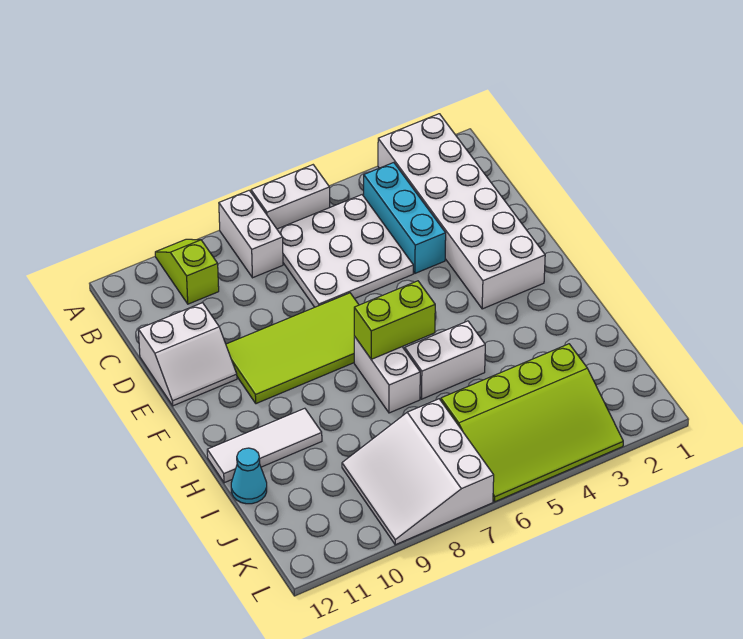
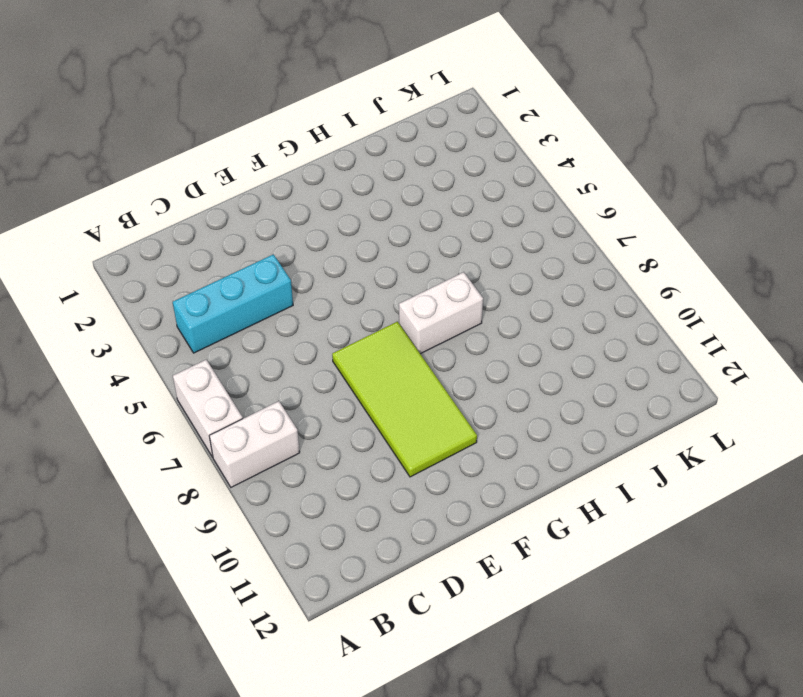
none -> white 2x6 brick [378,114,545,309]
none -> lime 1x2 slope [155,239,219,304]
none -> white 3x3 plate [277,195,413,307]

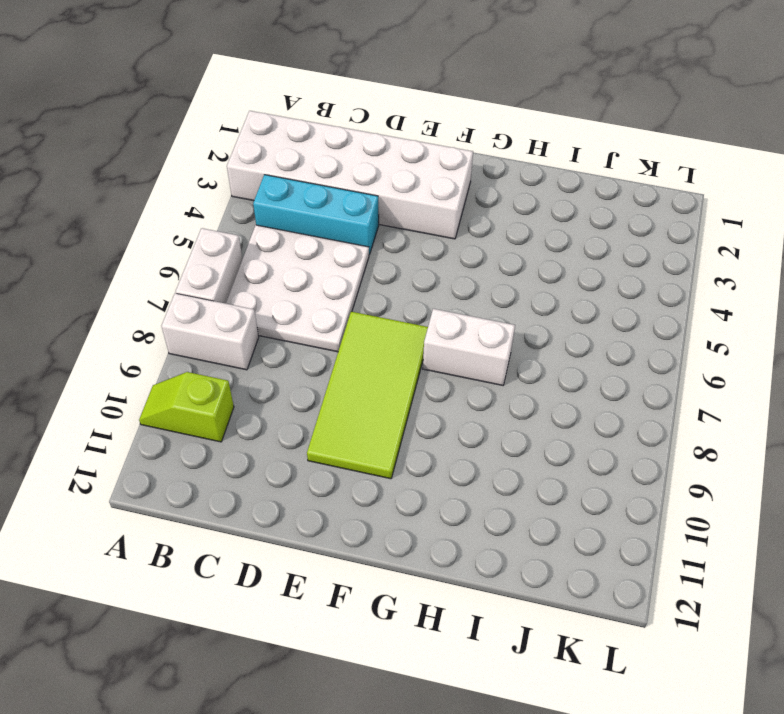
none -> white 2x2 slope [138,303,237,406]
none -> white 1x2 brick [405,321,485,399]
none -> white 1x3 tile [207,408,322,483]

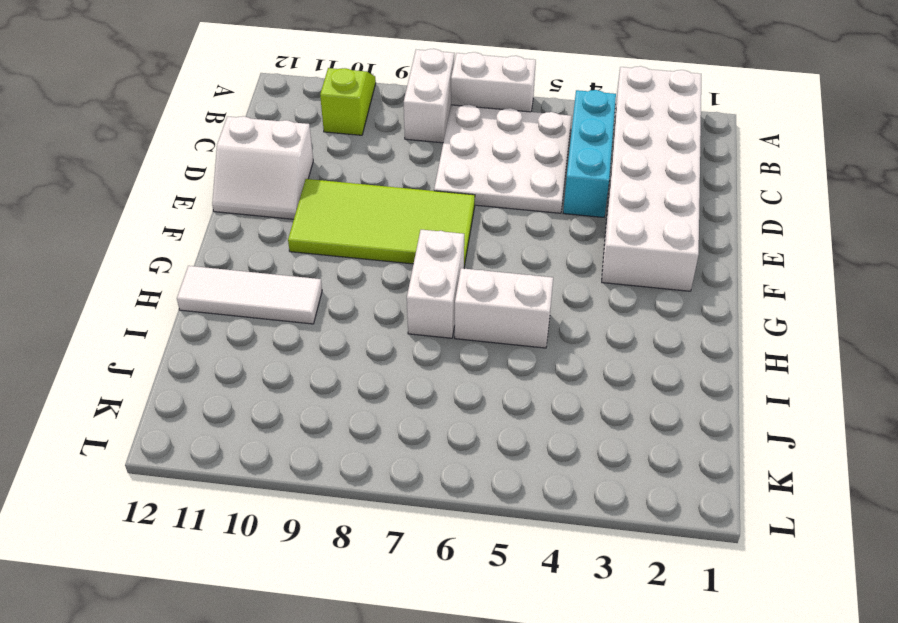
none -> cyan 1x1 cone [231,448,267,504]
none -> lime 3x4 slope [441,344,623,502]
none -> white 3x3 slope [342,399,494,545]

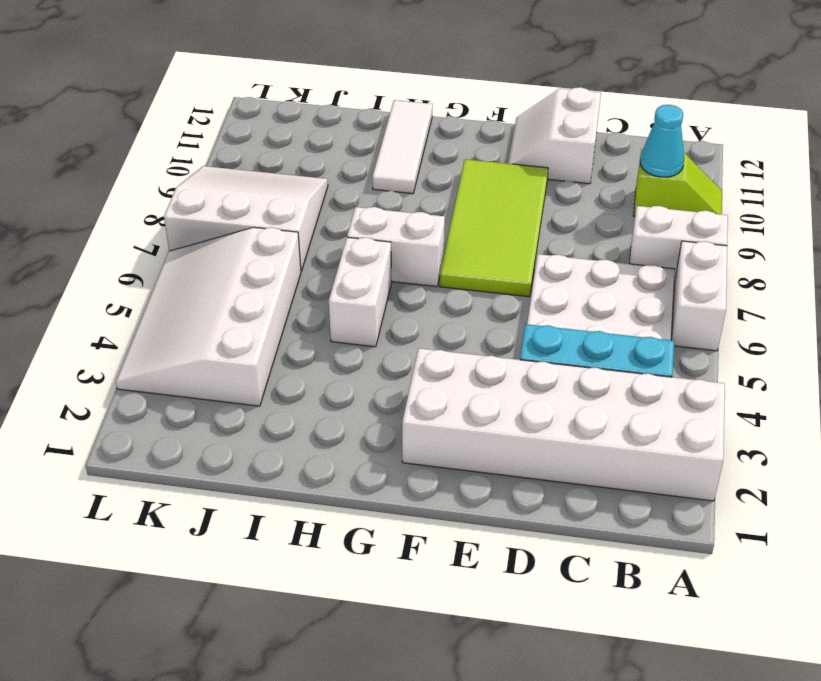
cyan 1x1 cone [640,105,684,177] -> cyan 1x1 cone moved to [231,448,267,504]
white 3x4 slope [116,227,301,406] -> lime 3x4 slope [441,344,623,502]
none -> lime 1x2 brick [354,281,435,359]

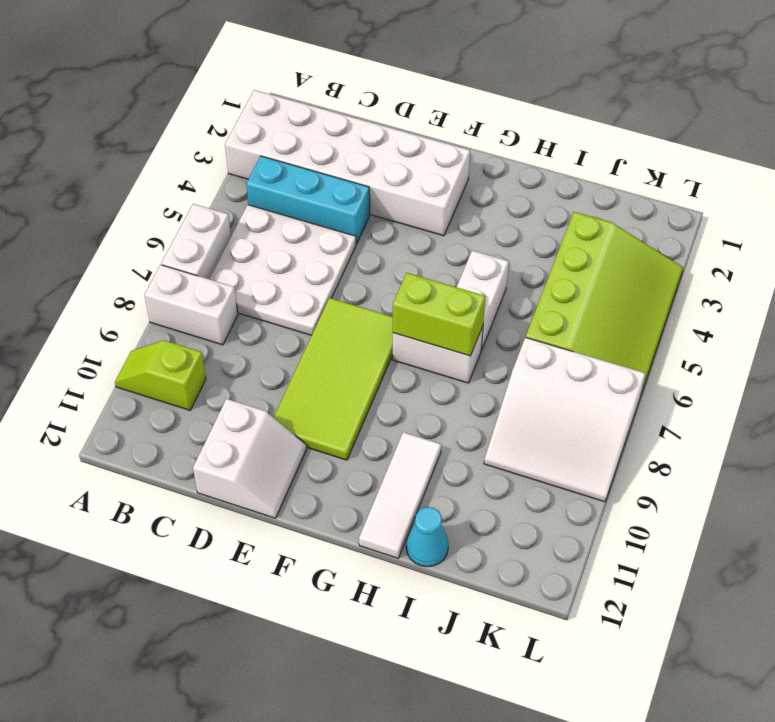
lime 1x2 brick [393,273,485,356] -> lime 1x2 brick turned to [354,281,435,359]

